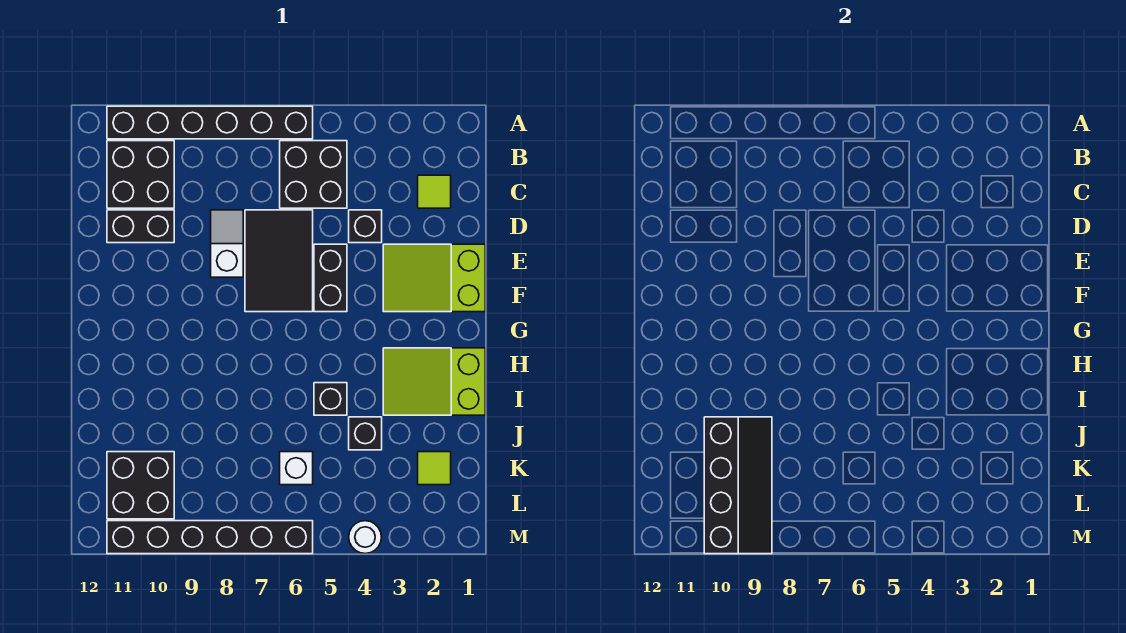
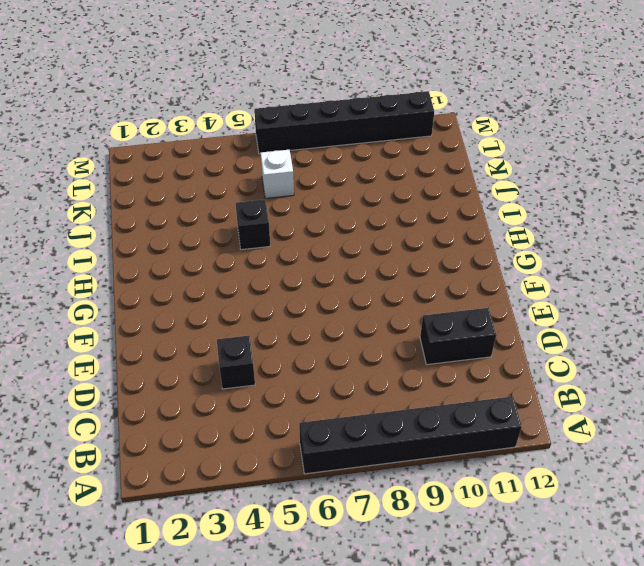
none -> black 2x2 brick [280,141,347,208]
none -> black 2x2 brick [107,141,174,208]
none -> lime 1x1 tile [418,175,451,208]

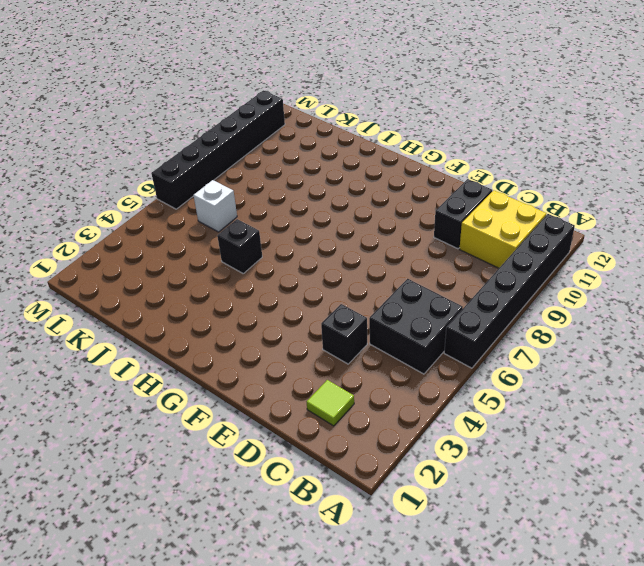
yellow 2x2 brick [460,190,546,268] -> black 2x2 brick [107,141,174,208]
none -> black 2x3 tile [245,210,313,312]
none -> white 1x2 slope [211,210,243,277]
none -> lime 2x3 slope [383,244,485,312]

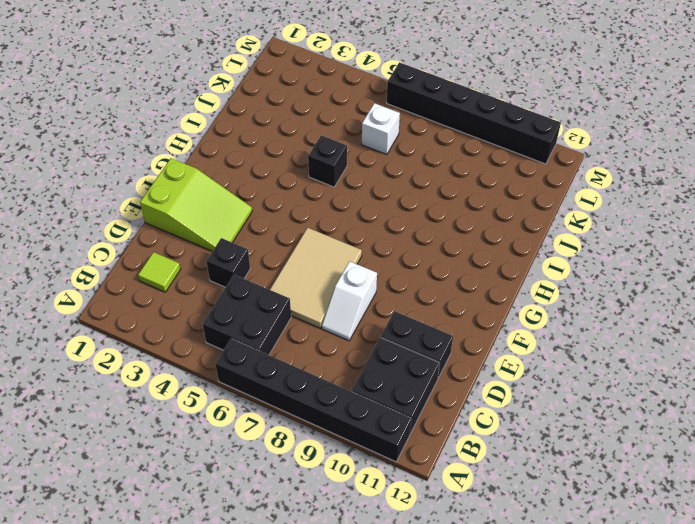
tan 2x3 tile [270,228,362,328] -> black 2x3 tile [245,210,313,312]
none -> black 1x2 brick [314,244,347,312]
none -> lime 2x3 slope [383,348,485,415]
none -> black 1x1 brick [349,417,382,450]

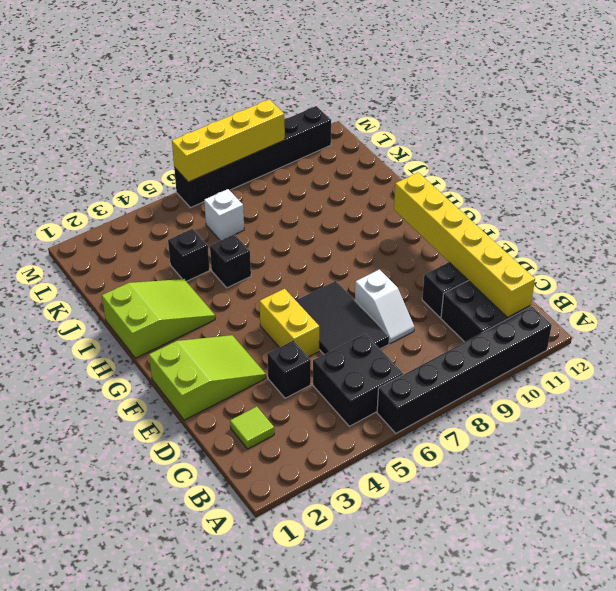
yellow 1x6 brick [394,172,535,318] -> none
yellow 1x2 brick [259,289,319,357] -> black 1x2 brick [314,244,347,312]
yellow 1x4 brick [172,99,285,182] -> black 2x4 slope [704,417,772,554]
none -> lime 1x1 tile [418,452,451,485]
none -> black 2x2 brick [107,452,174,519]
none -> white 1x1 round brick [349,521,382,554]

